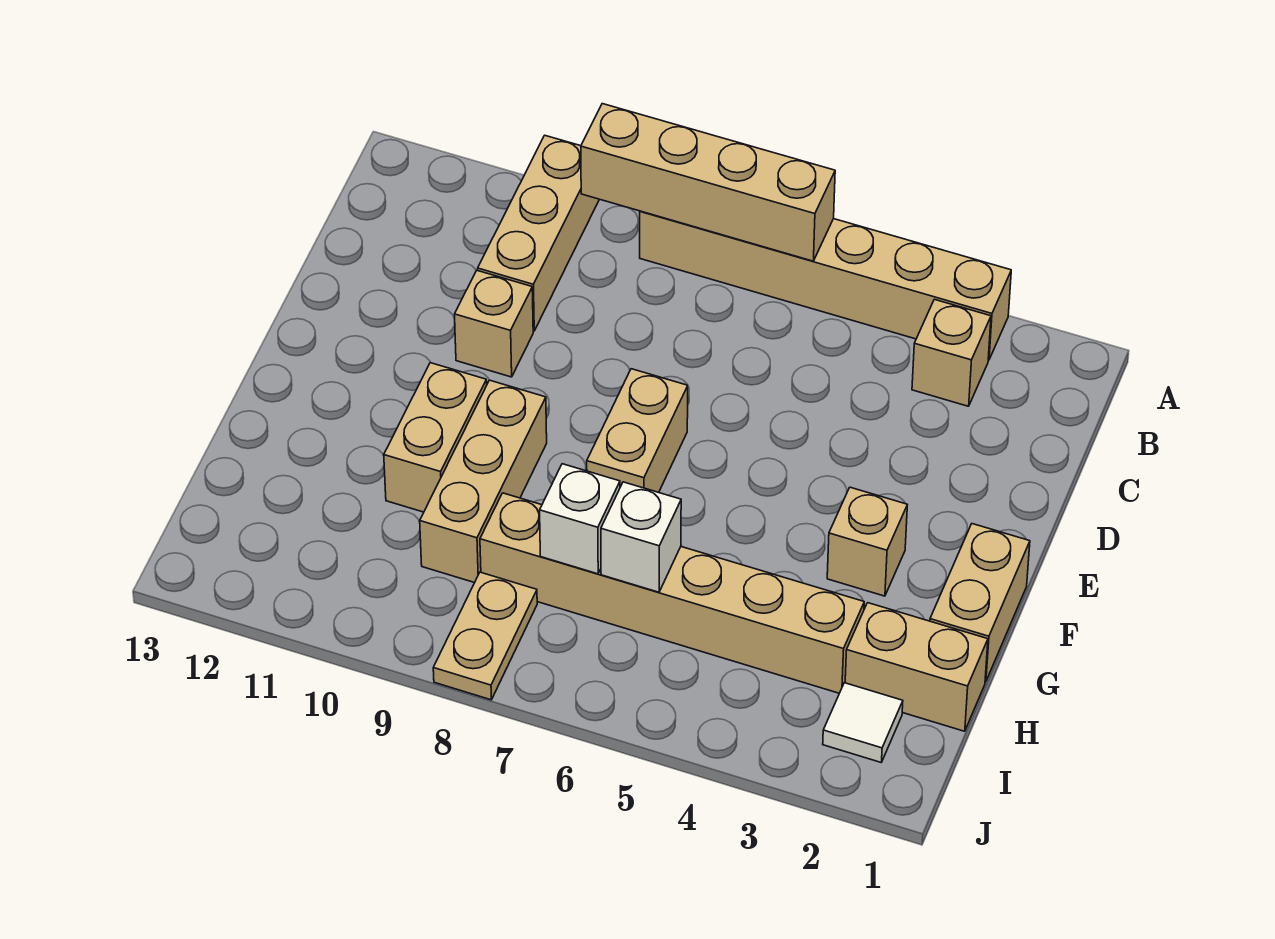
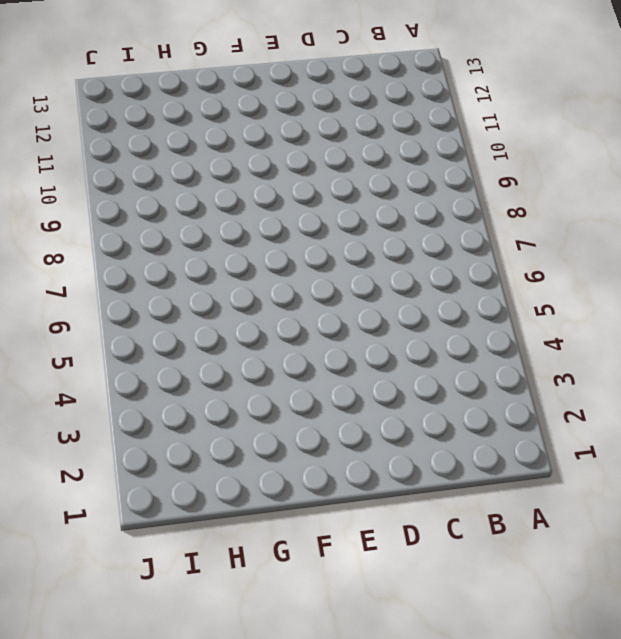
none -> tan 1x6 brick [640,211,1011,360]
none -> tan 1x3 brick [478,135,599,331]
none -> tan 1x1 brick [912,299,991,406]

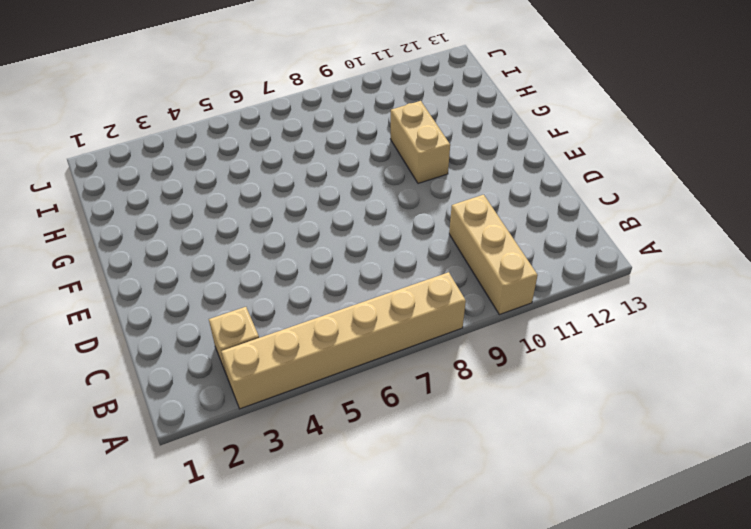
none -> tan 1x1 brick [455,270,533,377]
none -> tan 1x2 brick [587,369,688,492]
none -> tan 1x2 brick [930,524,1030,682]

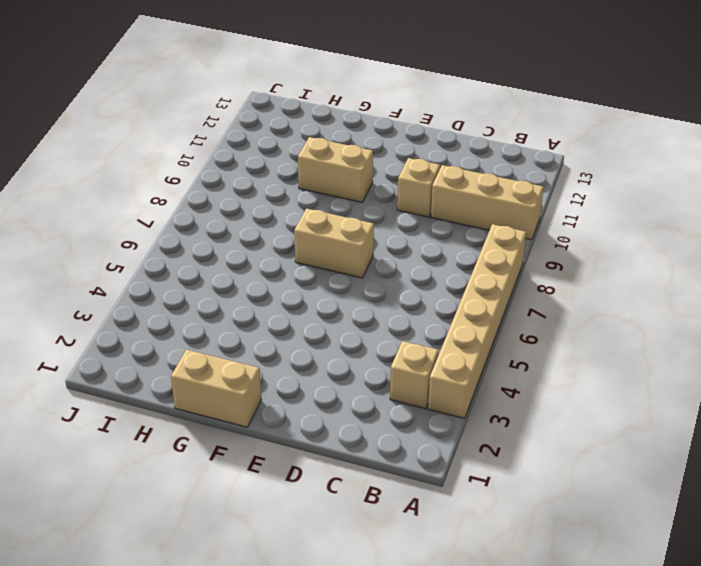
none -> tan 1x1 brick [827,487,907,596]
none -> tan 1x3 brick [420,380,547,583]
none -> tan 1x2 brick [845,603,988,731]

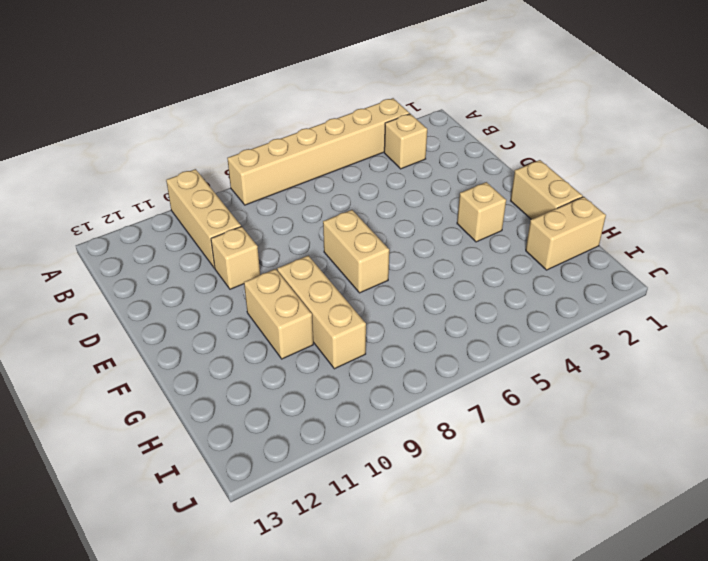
none -> tan 1x6 brick [480,493,864,693]
none -> white 1x1 tile [823,683,903,762]
none -> tan 1x2 plate [433,572,537,700]

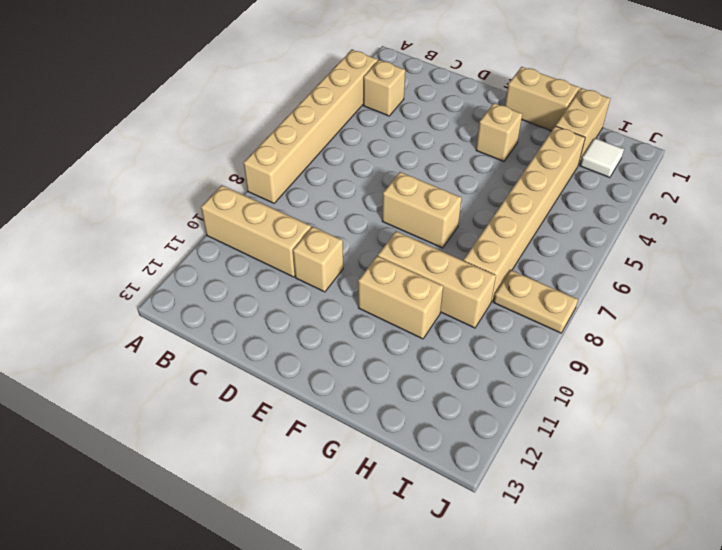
none -> tan 1x4 brick [581,104,835,261]
none -> white 1x1 brick [601,482,681,592]
none -> white 1x1 brick [540,464,620,574]

